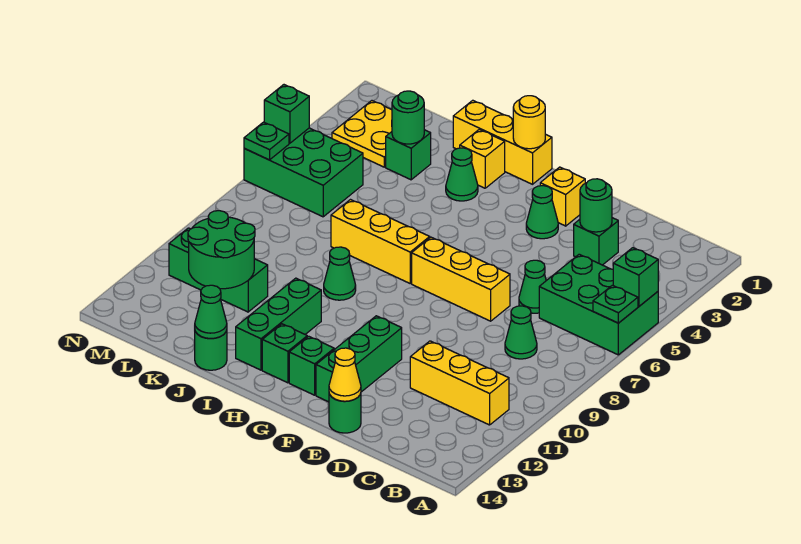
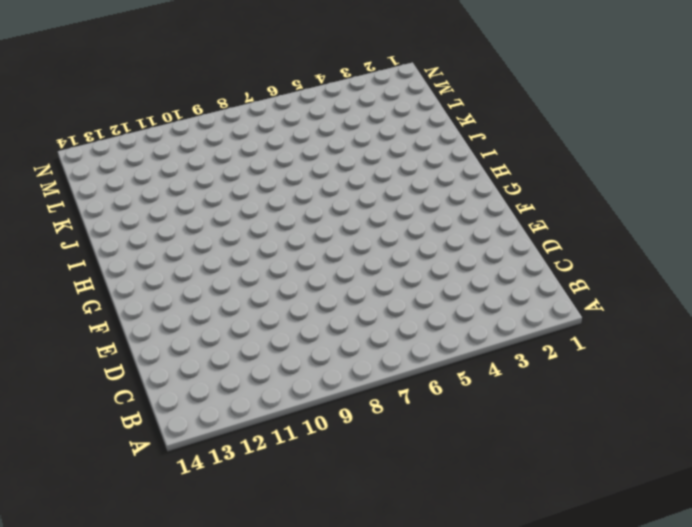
none -> green 2x3 brick [539,254,658,355]
none -> yellow 1x3 brick [410,341,509,425]
none -> green 1x1 cone [505,306,537,359]
none -> green 1x1 brick [574,218,618,265]

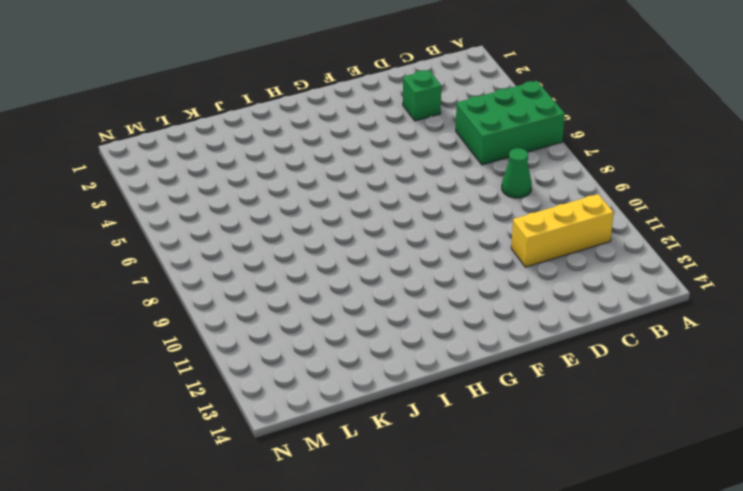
none -> green 1x1 cone [519,260,546,313]
none -> yellow 1x3 brick [412,237,510,321]
none -> green 1x1 round brick [329,393,361,433]
none -> yellow 1x1 brick [540,167,585,226]

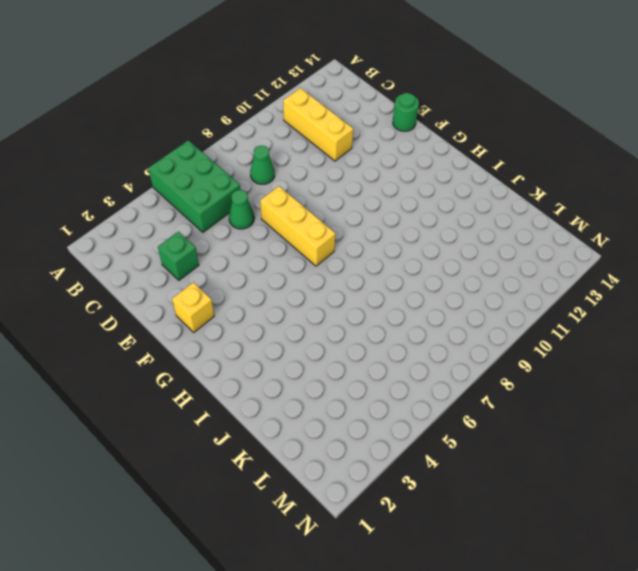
none -> green 1x1 cone [526,186,558,239]
none -> green 1x3 brick [316,316,402,402]
none -> green 1x1 brick [289,336,334,395]
none -> yellow 1x3 brick [453,100,552,184]

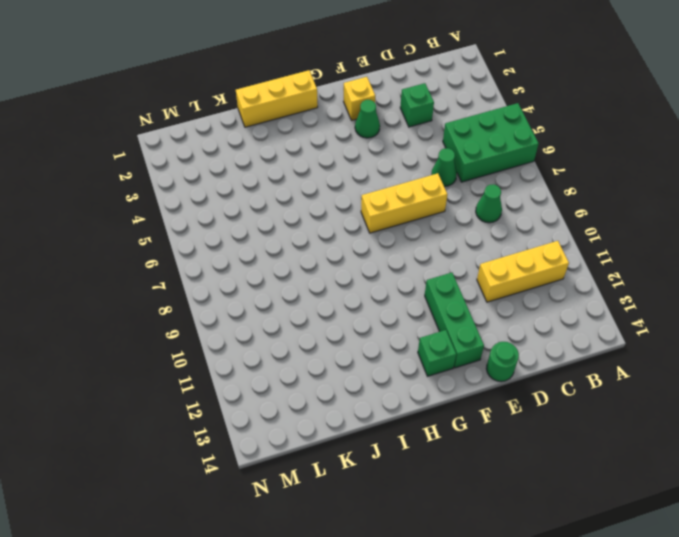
none -> yellow 1x3 brick [331,200,430,283]
none -> green 1x1 brick [262,324,307,383]
none -> yellow 1x1 brick [460,129,505,188]
none -> green 1x1 cone [446,148,478,201]

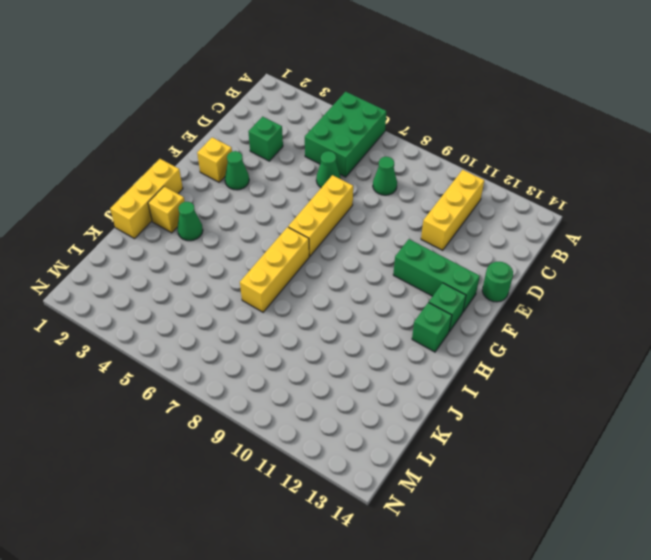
none -> green 1x1 cone [324,247,356,300]
none -> green 1x3 brick [236,278,321,370]
none -> green 1x1 round brick [195,330,227,370]
none -> green 1x1 brick [386,130,431,180]

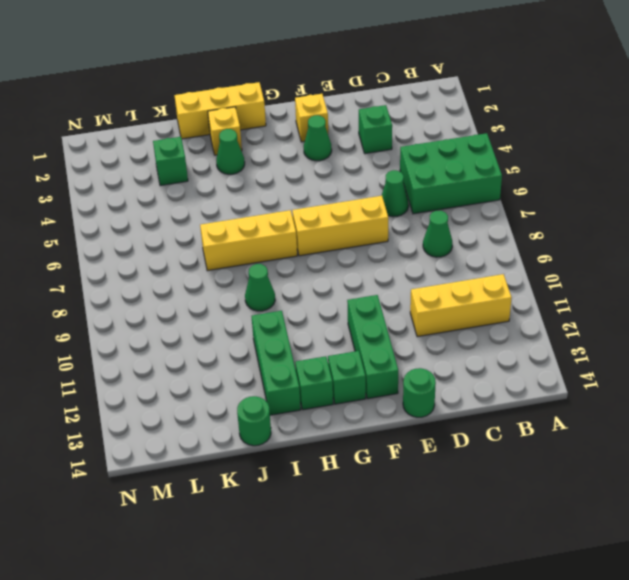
none -> green 1x3 brick [169,228,268,312]
none -> yellow 2x2 plate [332,101,392,167]
none -> green 2x3 brick [244,128,363,217]
none -> green 1x1 brick [613,248,658,307]

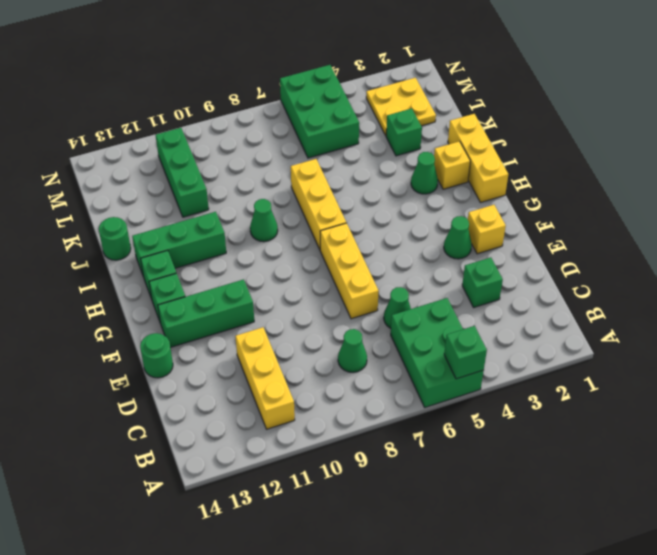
none -> green 1x1 plate [593,285,638,323]
none -> green 1x1 round brick [580,179,612,232]
none -> yellow 1x1 cone [329,348,361,401]
none -> yellow 1x1 round brick [513,96,545,149]

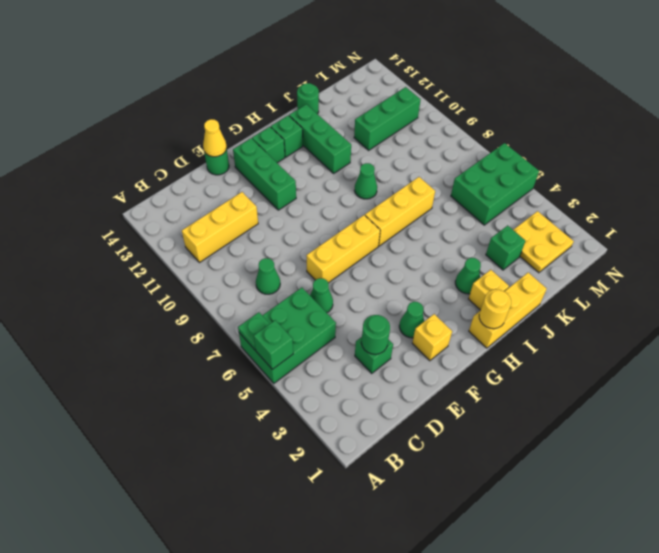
none -> green 1x1 cone [195,285,227,339]
none -> green 1x1 round brick [392,91,424,144]
none -> green 2x2 round brick [188,211,255,289]
none -> green 1x1 brick [264,85,309,143]

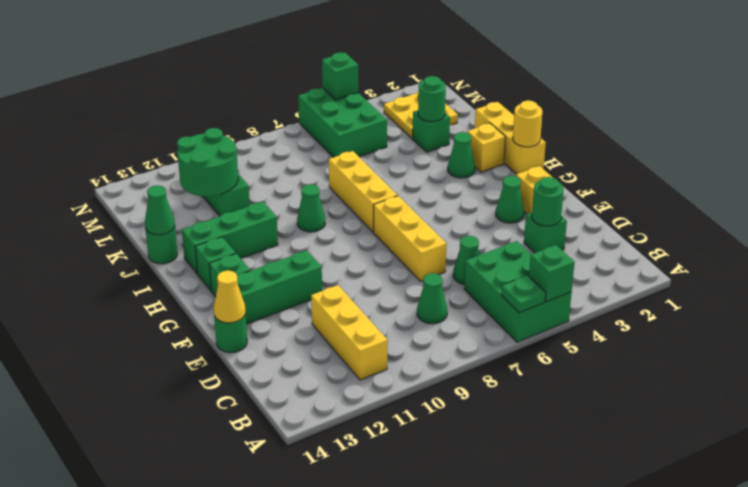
none -> green 1x1 plate [244,122,289,160]

